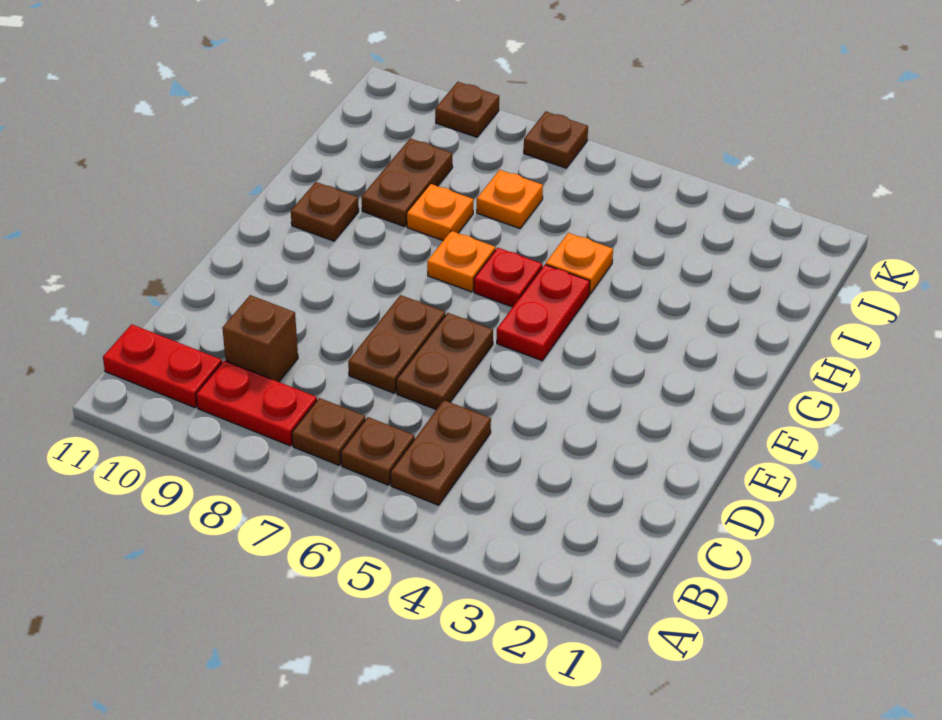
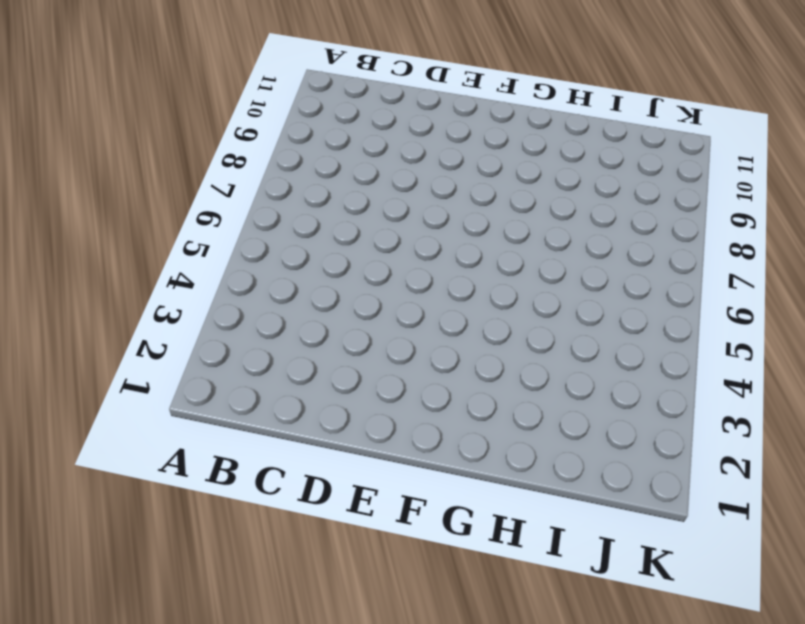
none -> brown 1x2 plate [391,400,491,505]
none -> brown 1x1 plate [341,417,415,485]
none -> brown 1x1 plate [292,398,365,465]

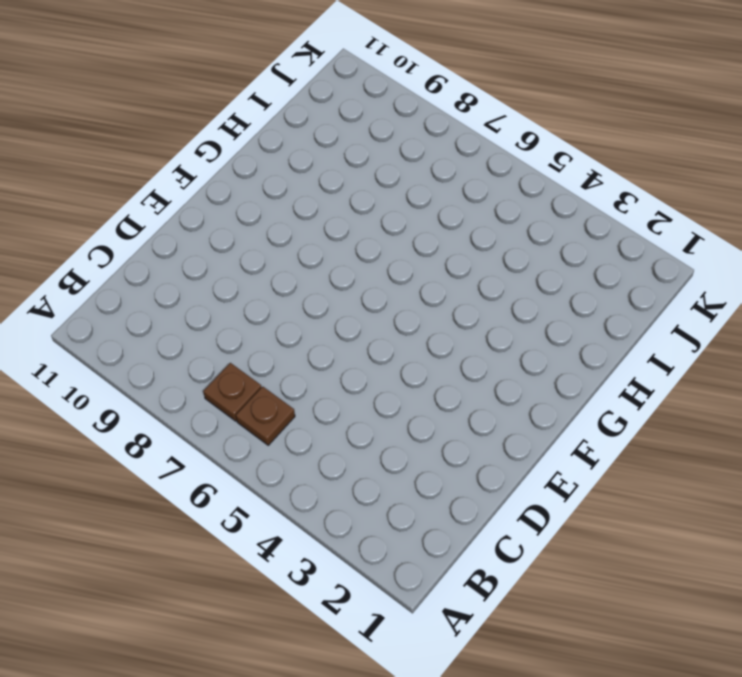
none -> brown 1x2 plate [391,400,491,505]
none -> red 1x2 plate [196,361,317,446]
none -> red 1x2 plate [103,324,222,407]

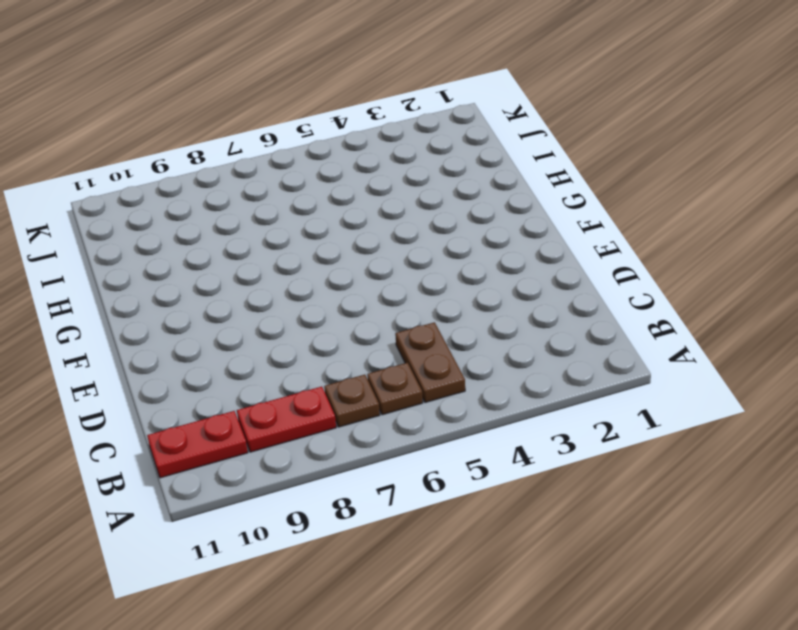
none -> brown 1x1 brick [222,295,298,382]
none -> brown 1x2 plate [396,313,493,410]
none -> brown 1x2 plate [348,295,445,393]

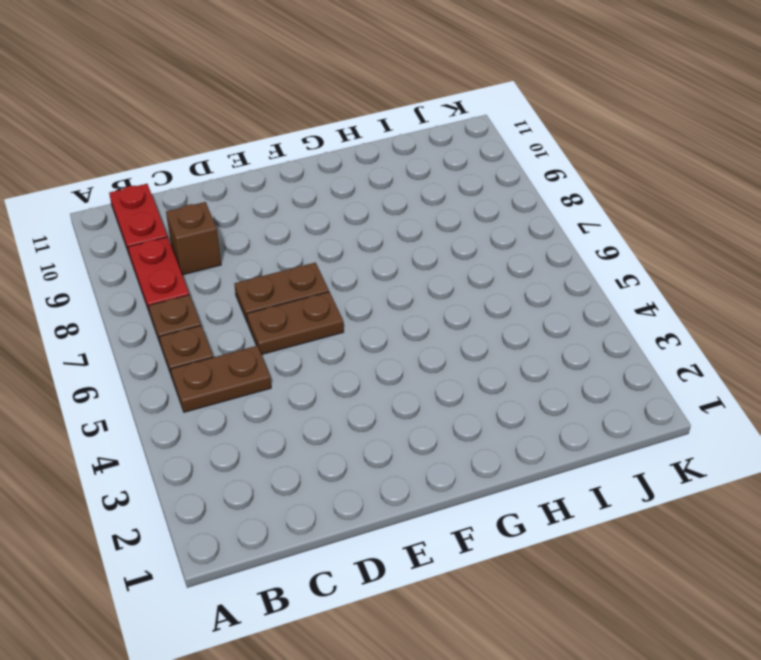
none -> red 1x2 plate [497,265,590,361]
none -> red 1x1 plate [474,248,542,307]
none -> orange 1x1 plate [427,231,495,292]

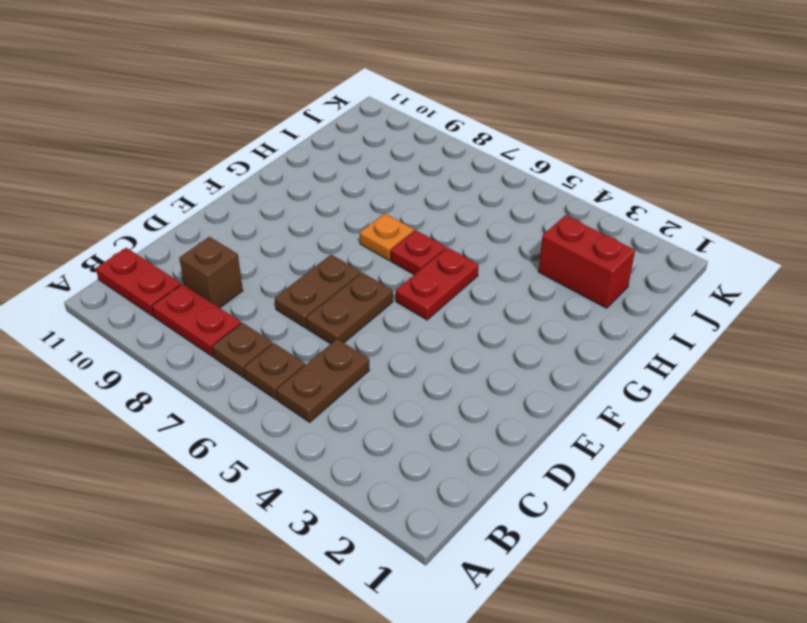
red 1x2 brick [538,215,635,308] -> none
none -> brown 1x1 plate [291,182,359,241]
none -> orange 1x1 plate [546,233,613,294]
none -> orange 1x1 plate [407,184,473,240]

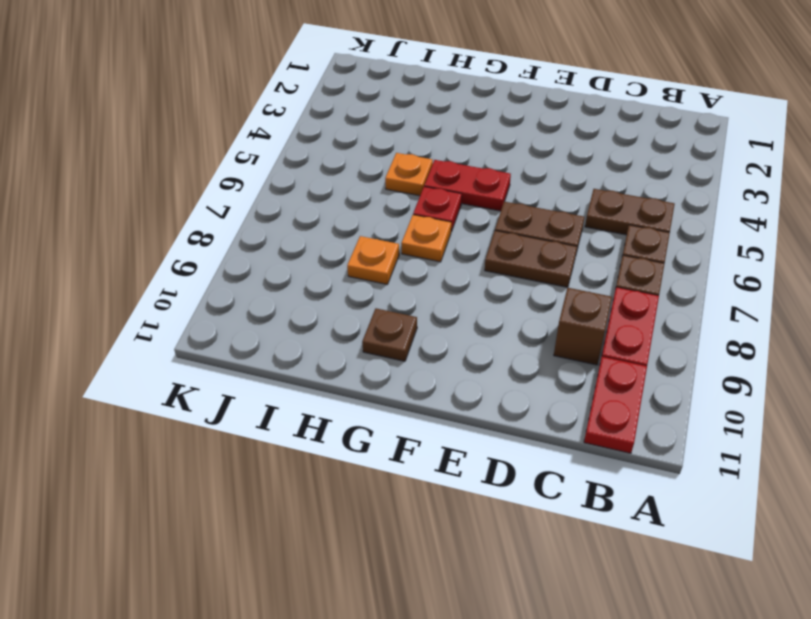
none -> brown 1x2 plate [362,138,453,227]
none -> orange 1x1 plate [477,170,543,228]
none -> brown 1x1 plate [524,112,588,168]

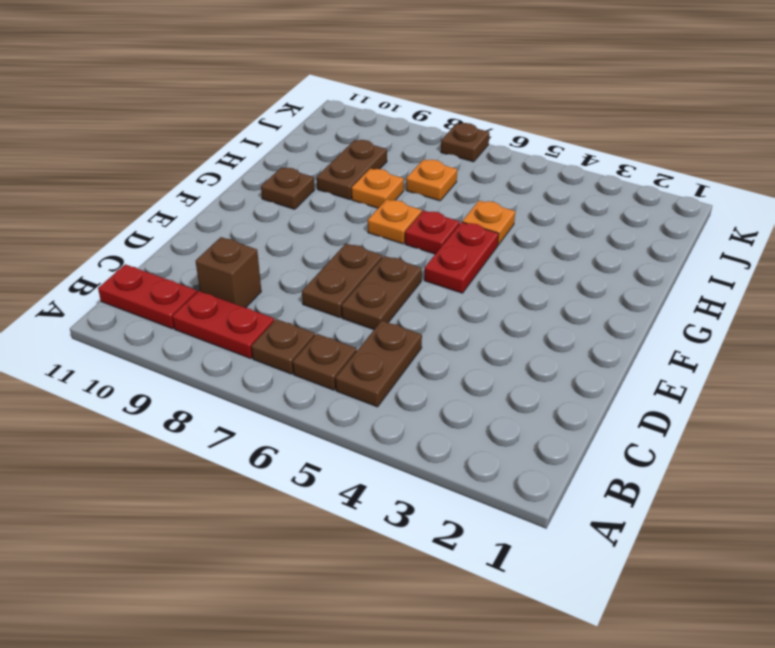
none -> brown 1x1 plate [435,82,499,137]

